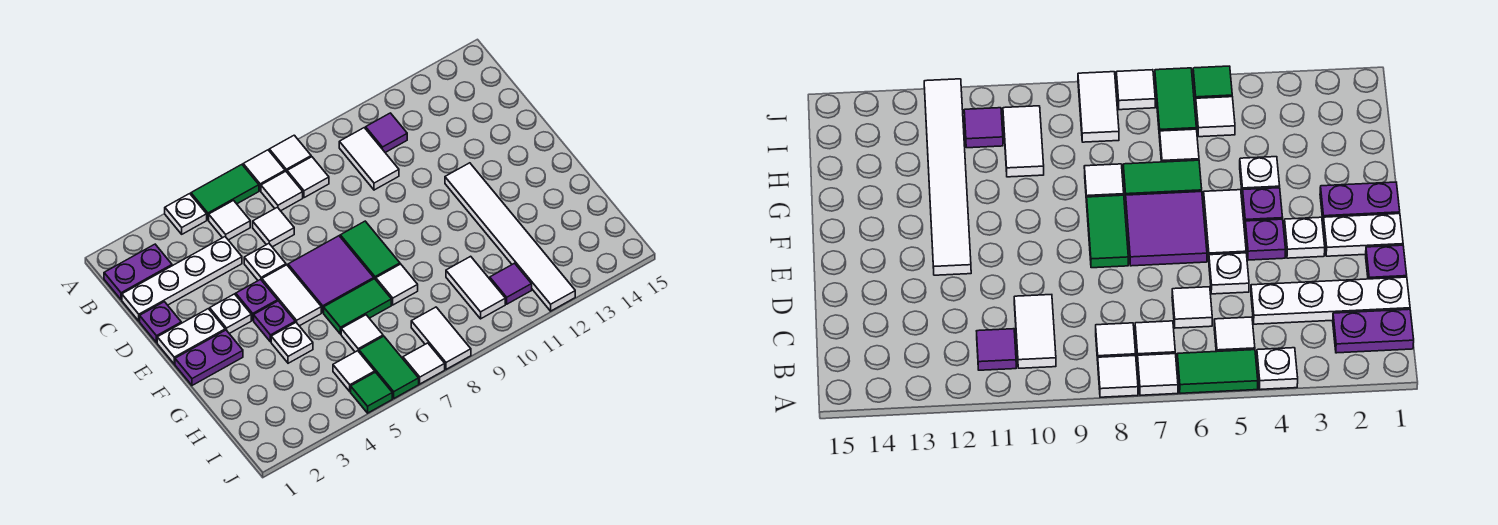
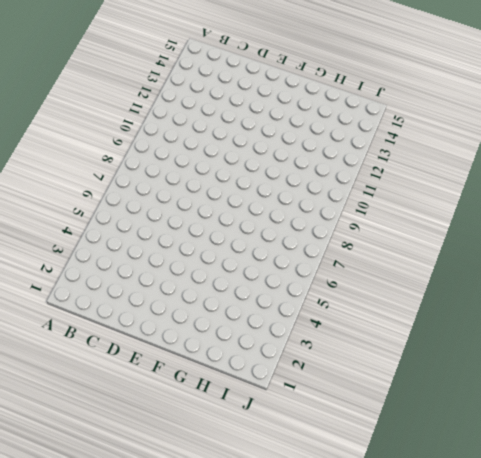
none -> white 1x1 plate [165,194,207,234]
none -> green 1x2 tile [191,165,259,220]
none -> white 1x1 tile [243,150,285,191]
none -> white 1x1 tile [269,135,311,172]

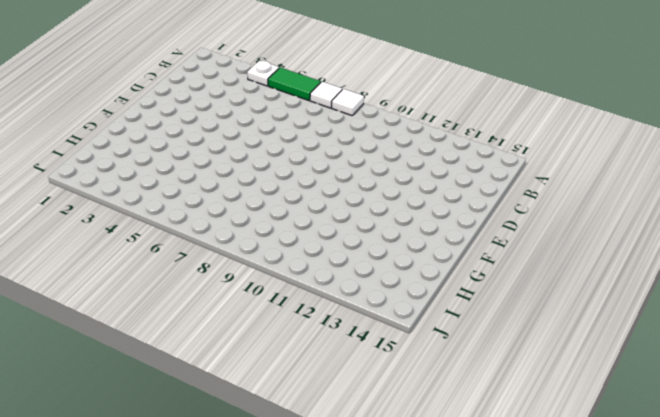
none -> purple 1x2 plate [104,244,172,300]
none -> white 1x1 tile [209,201,250,240]
none -> white 1x1 tile [261,171,303,211]
none -> white 1x1 tile [287,157,329,198]

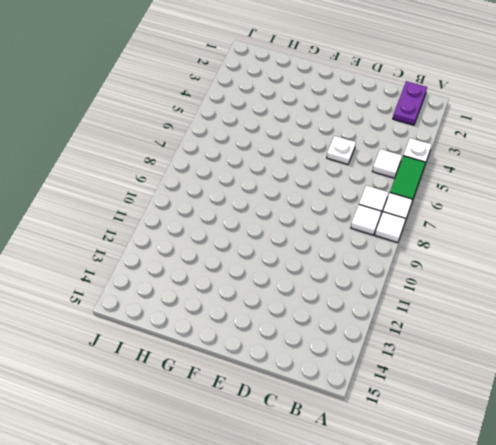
none -> white 1x2 tile [339,128,399,190]
none -> purple 1x1 tile [366,113,407,152]
none -> white 1x4 plate [122,237,242,321]
none -> white 1x1 tile [253,207,294,247]

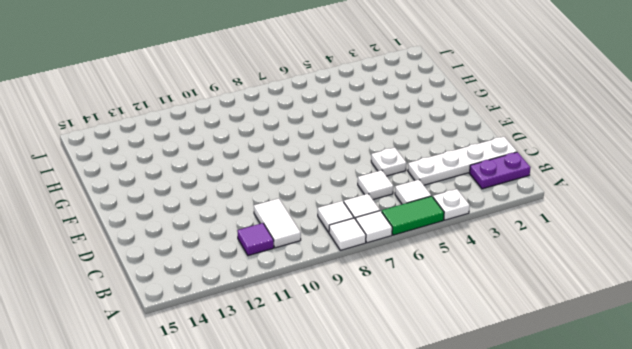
none -> purple 1x1 plate [140,302,181,343]
none -> white 1x2 plate [157,309,225,364]
none -> white 1x1 plate [210,294,251,334]
none -> purple 1x1 plate [236,279,278,320]

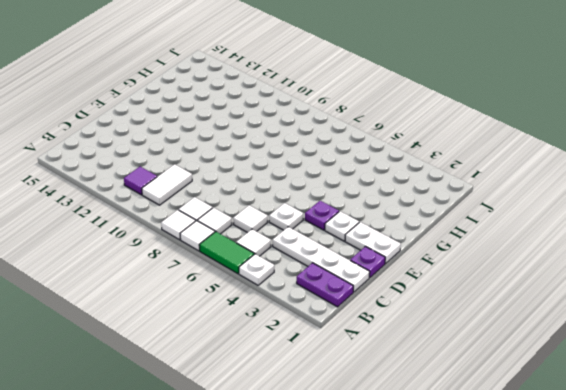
none -> white 1x2 tile [262,265,321,326]
none -> purple 2x2 tile [288,236,374,313]
none -> green 1x2 tile [340,221,400,280]
none -> white 1x6 tile [445,163,575,311]

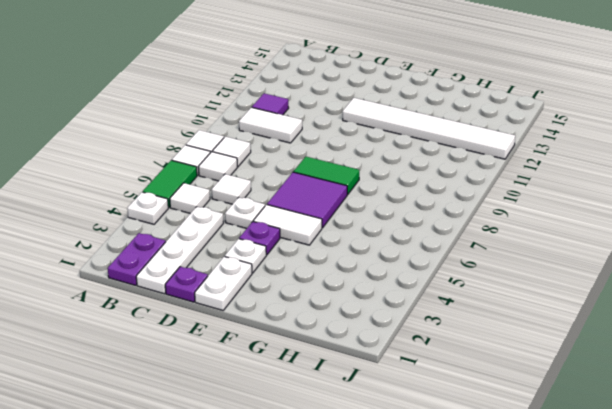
none -> purple 1x2 plate [175,330,243,385]
none -> purple 1x1 plate [254,301,295,342]
none -> white 1x1 plate [271,322,313,363]
none -> green 1x2 tile [324,279,391,334]

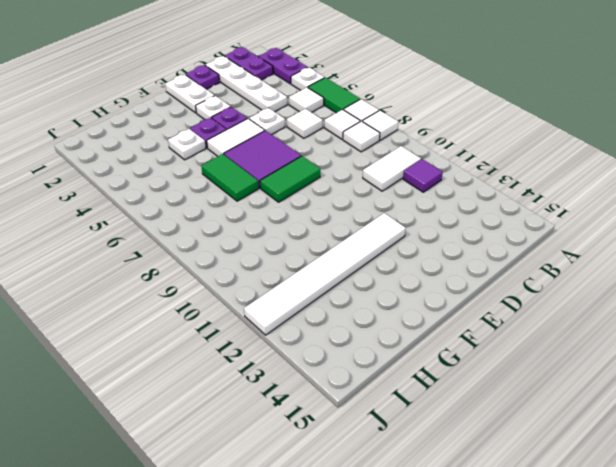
purple 1x2 plate [259,48,308,84] -> purple 1x2 plate moved to [175,330,243,385]
none -> white 1x1 tile [376,264,418,305]
none -> white 1x1 tile [341,315,383,352]
none -> white 1x2 tile [446,256,505,319]
none -> white 1x1 tile [333,351,375,392]

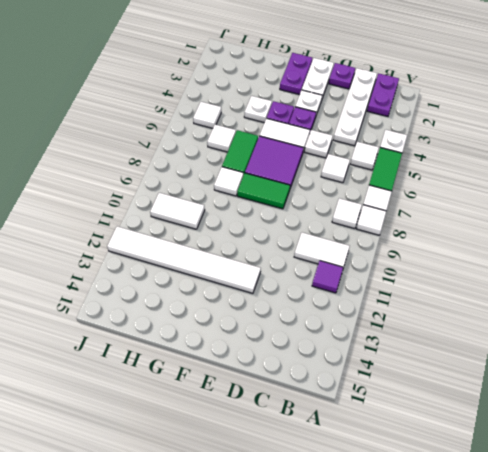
none -> white 1x1 tile [261,171,303,211]
none -> green 1x2 tile [359,336,419,398]
none -> white 1x2 tile [411,307,471,369]
none -> purple 1x1 tile [490,263,532,304]

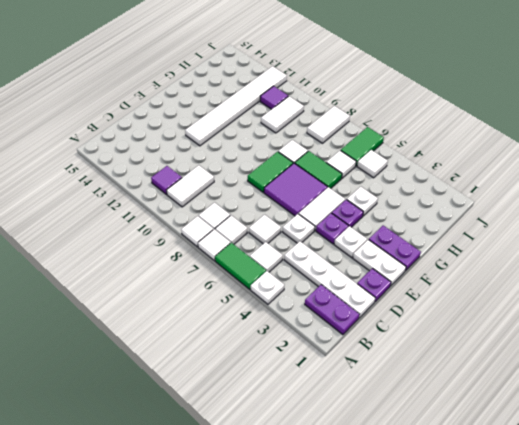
none -> green 1x1 tile [351,372,392,413]
none -> white 1x1 tile [403,343,445,384]

